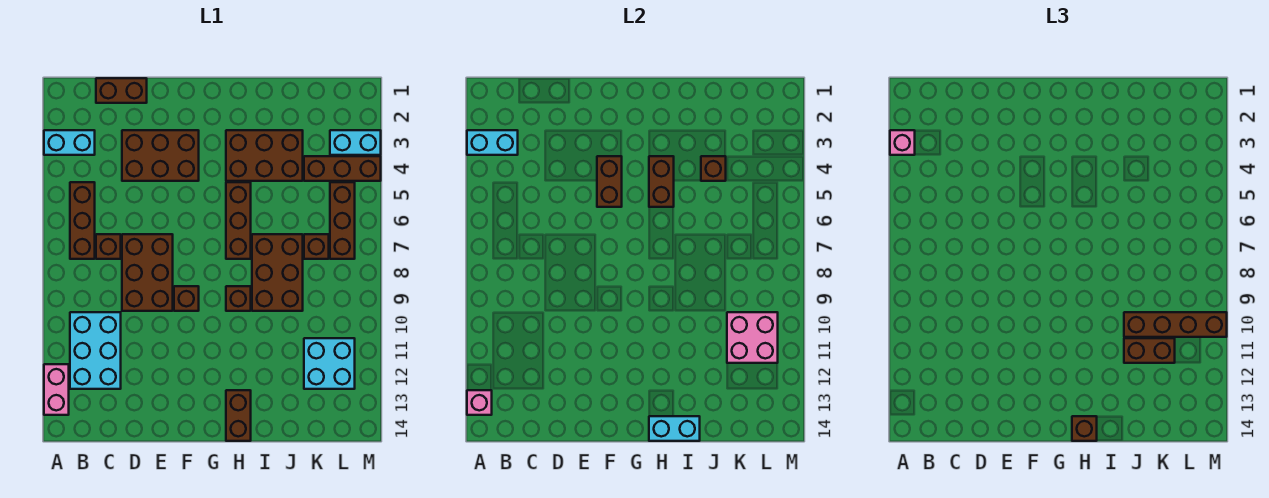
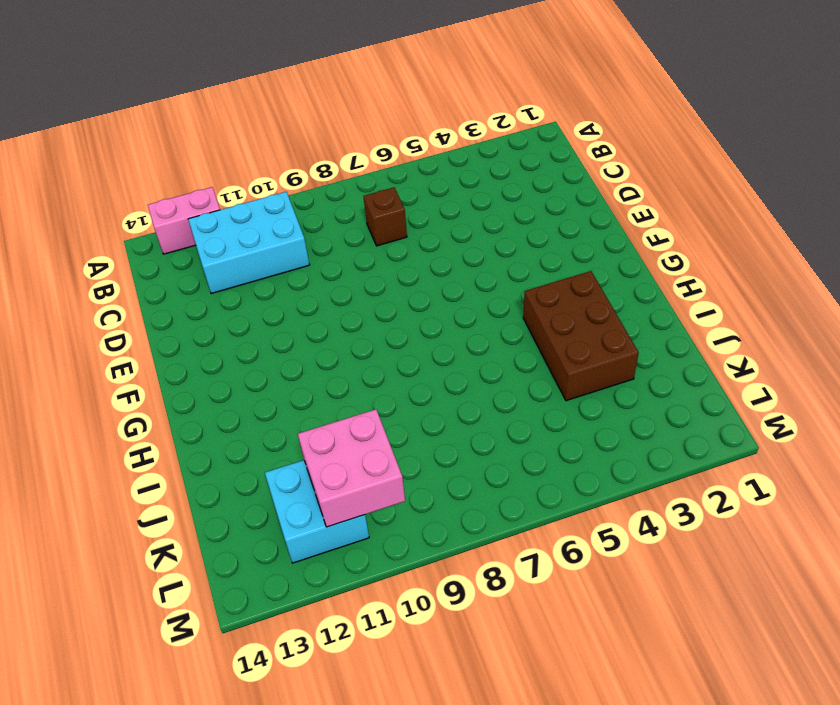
none -> cyan 1x2 brick [44,130,95,155]
none -> brown 1x3 brick [70,182,95,259]
none -> brown 1x2 brick [96,78,147,103]
none -> brown 2x3 brick [122,130,199,181]

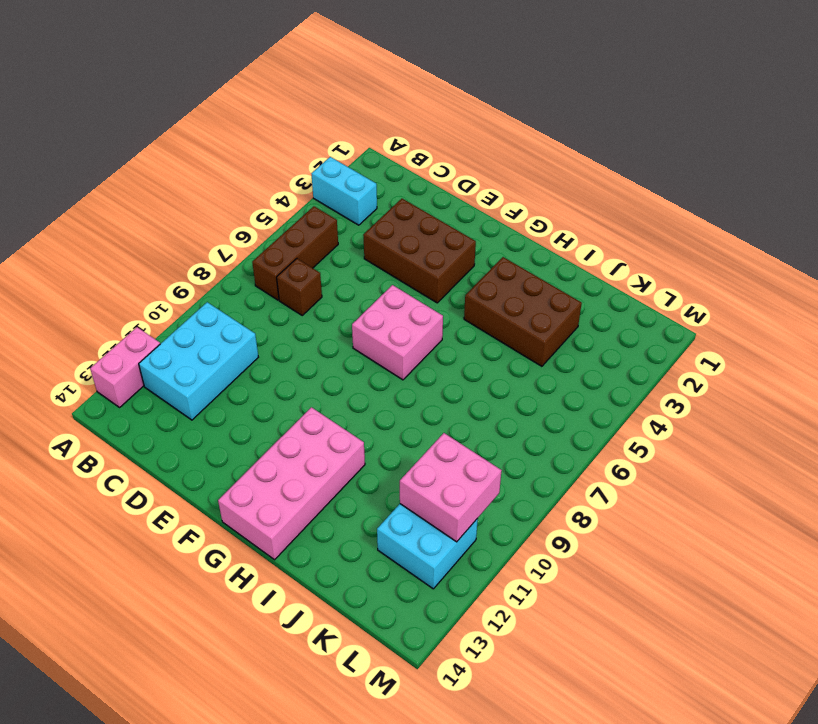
pink 2x2 brick [352,285,443,380] -> none
pink 2x4 brick [218,407,365,560] -> brown 1x2 brick [226,390,251,441]
none -> brown 1x2 brick [96,78,147,103]
none -> brown 2x3 brick [122,234,173,311]
none -> brown 1x1 brick [174,286,199,311]
none -> brown 1x3 brick [226,182,251,259]

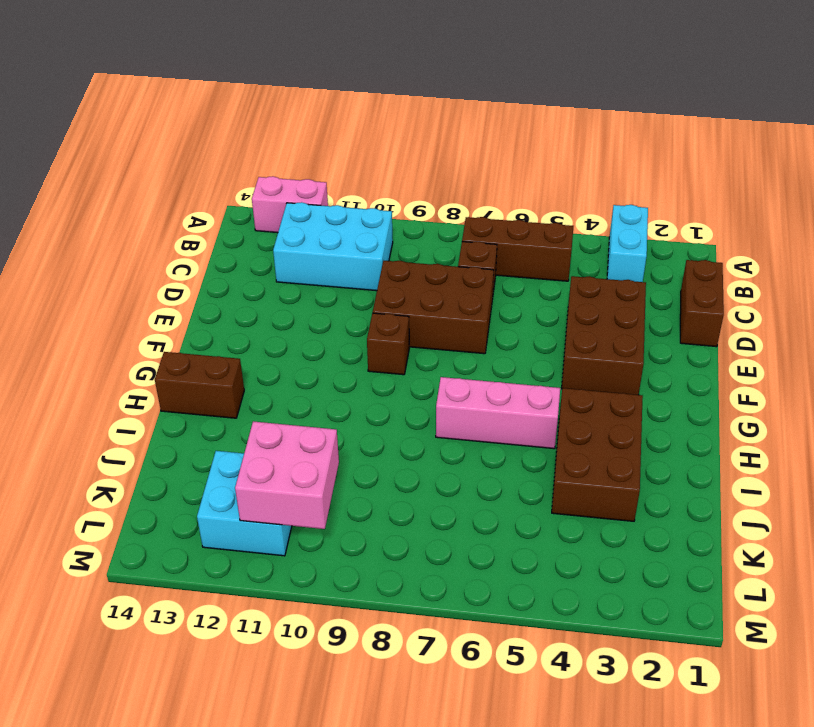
pink 1x3 brick [436,377,560,449] -> brown 1x3 brick [226,182,251,259]
none -> brown 1x1 brick [226,286,251,311]
none -> brown 2x3 brick [252,234,303,311]
none -> brown 1x3 brick [304,156,381,181]
none -> brown 1x1 brick [304,234,329,259]

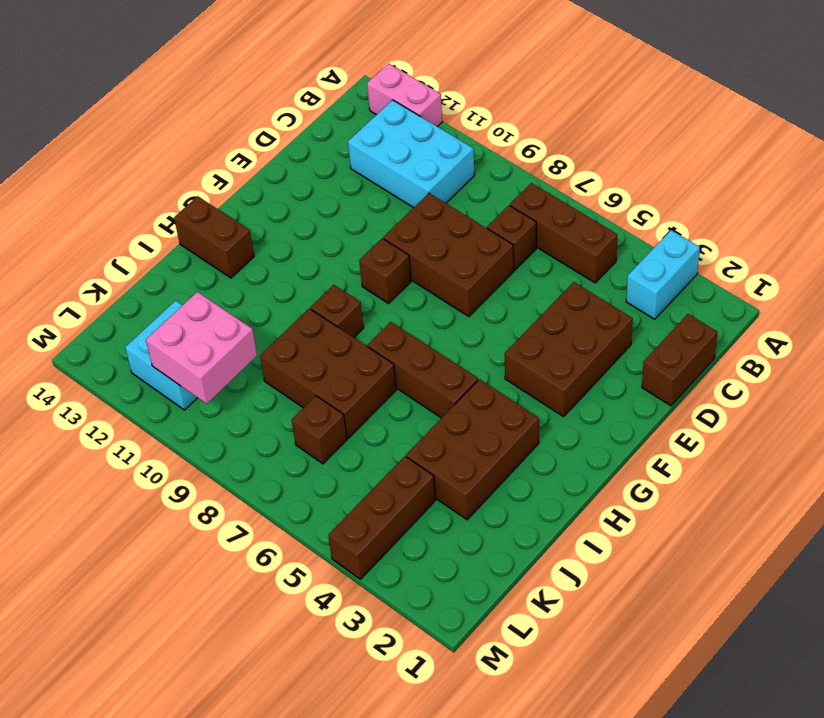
none -> cyan 1x2 brick [330,130,381,155]
none -> brown 1x3 brick [330,182,355,259]
none -> cyan 1x2 brick [467,130,518,155]
none -> pink 1x1 brick [467,390,492,415]

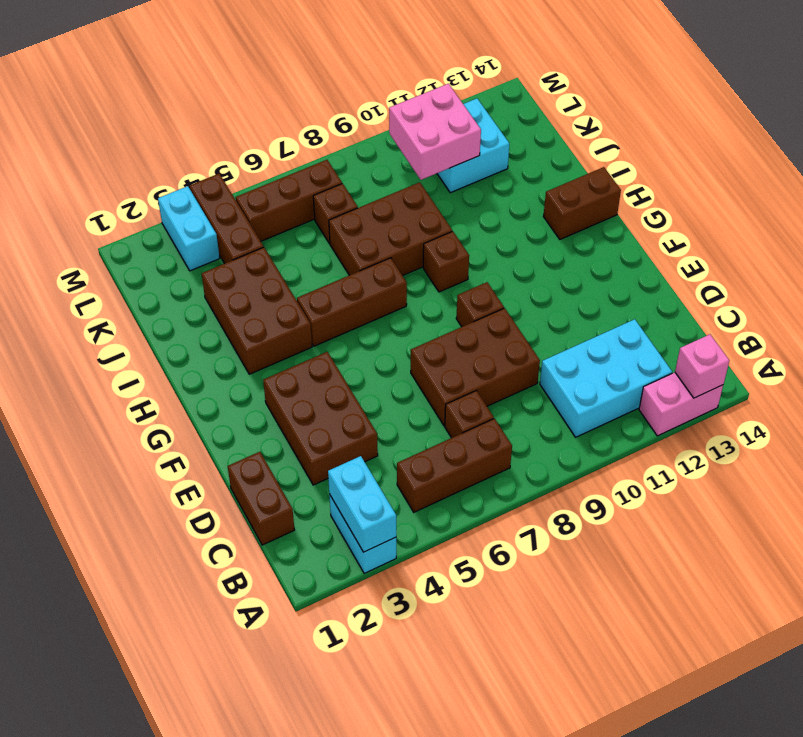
none -> brown 1x2 brick [597,156,622,207]
none -> brown 1x2 brick [649,156,674,207]
none -> cyan 1x2 brick [649,416,700,441]
none -> brown 1x1 brick [701,156,726,181]

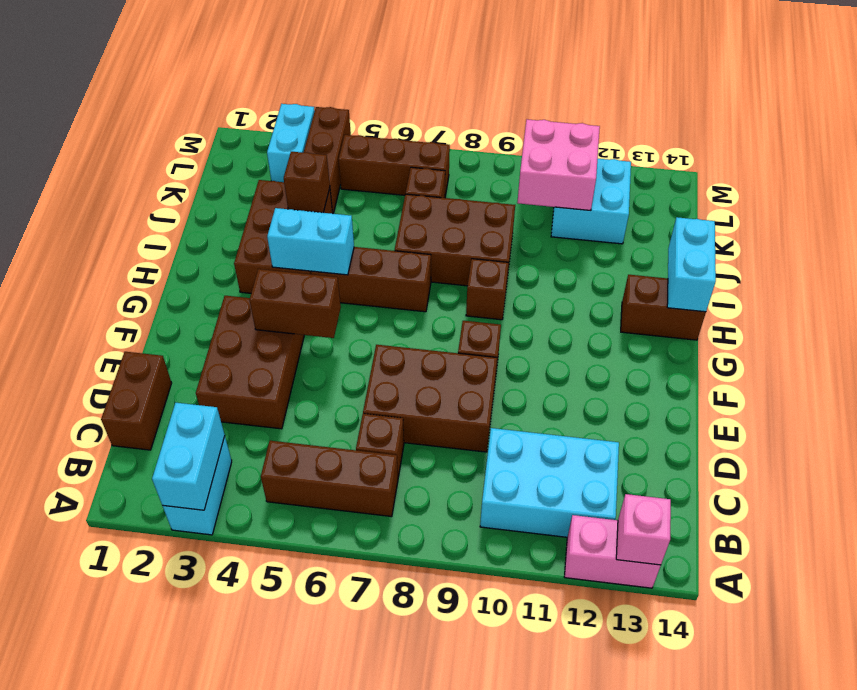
cyan 1x2 brick [267,208,354,275] -> brown 1x2 brick [649,156,674,207]
none -> pink 1x1 brick [890,130,915,155]
none -> brown 1x1 brick [1072,416,1097,441]
none -> brown 1x4 brick [1124,312,1227,337]
none -> brown 1x2 brick [1124,338,1175,363]

